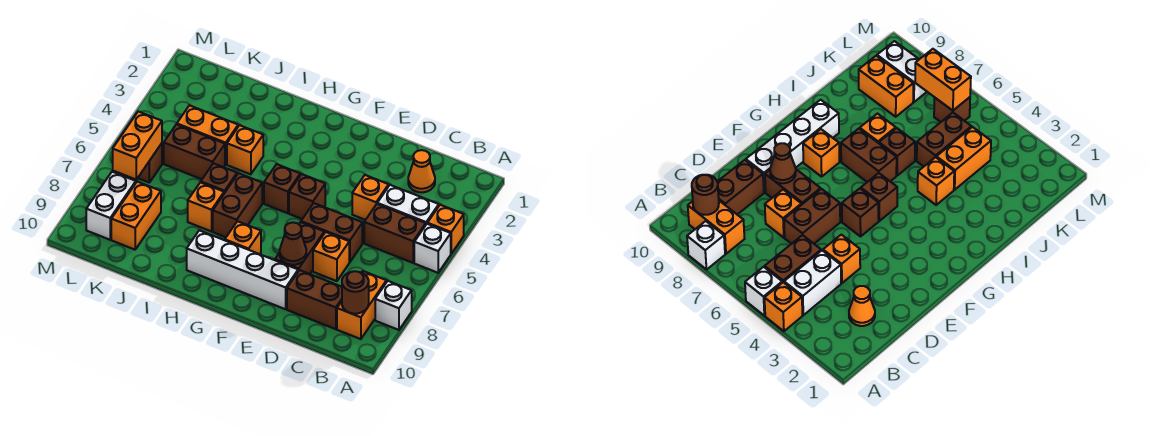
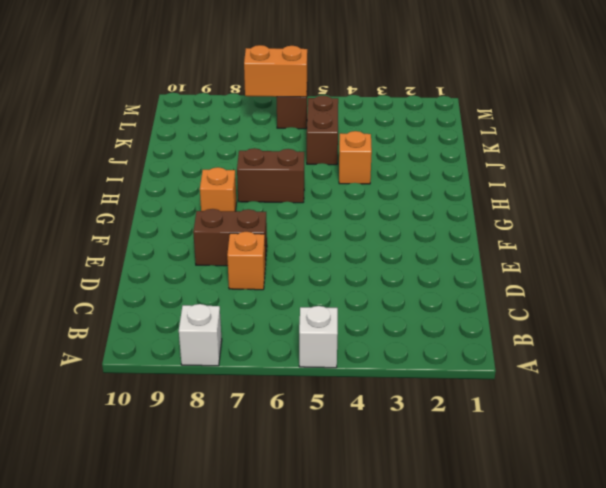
none -> orange 1x1 brick [427,205,464,254]
none -> white 1x2 brick [377,185,439,224]
none -> brown 1x2 brick [364,204,426,263]

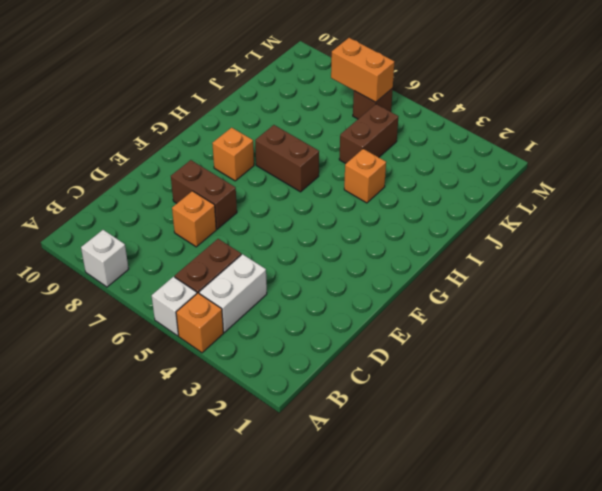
none -> orange 1x2 brick [337,271,386,339]
none -> orange 1x1 cone [408,150,435,192]
none -> brown 1x2 brick [287,270,342,329]

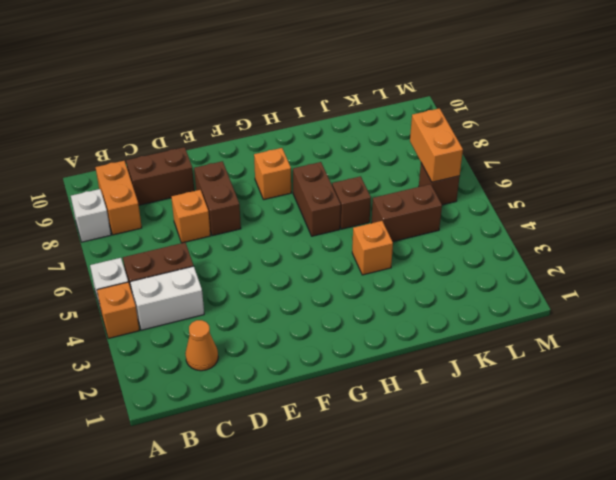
none -> orange 1x1 brick [352,175,389,220]
none -> brown 1x2 brick [301,203,362,262]
none -> white 1x4 brick [187,230,298,309]

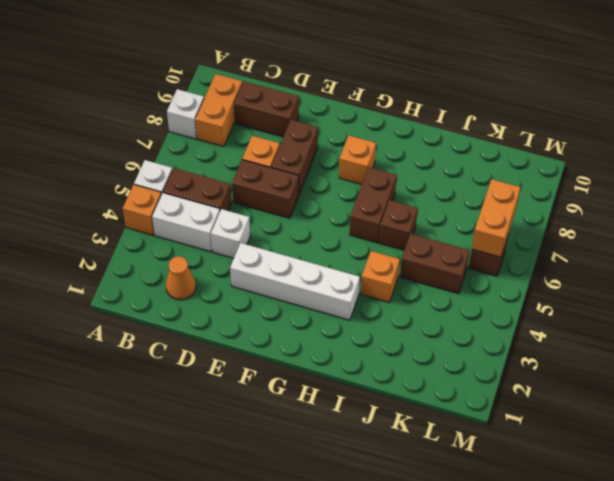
white 1x1 brick [211,209,250,258] -> orange 1x1 brick [352,175,389,220]
white 1x4 brick [230,243,360,320] -> white 1x4 brick moved to [187,230,298,309]
none -> brown 1x1 brick [289,174,325,219]
none -> brown 1x1 brick [264,164,300,213]
none -> orange 1x1 brick [188,182,224,231]

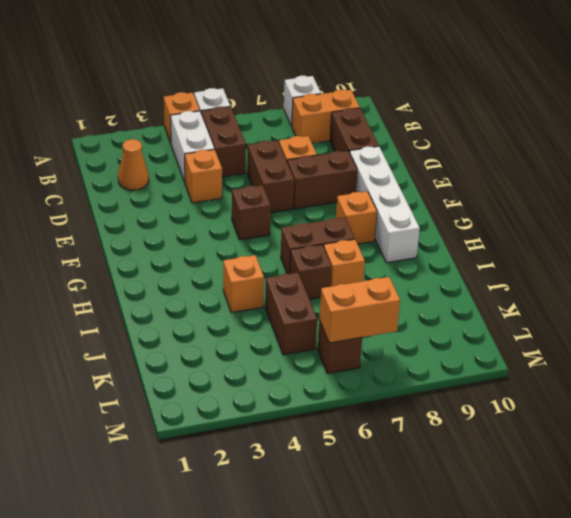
none -> brown 1x1 brick [264,164,300,213]
none -> orange 1x2 brick [177,105,238,164]
none -> orange 1x2 brick [111,182,161,250]

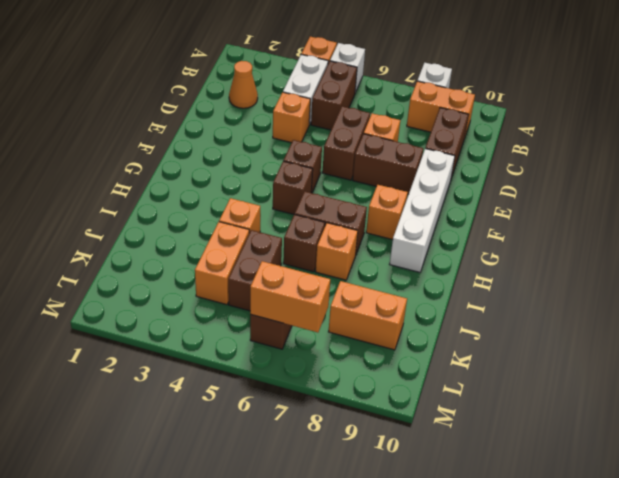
none -> white 1x2 brick [86,172,136,240]
none -> brown 1x1 round brick [342,271,369,314]
none -> brown 1x1 cone [280,222,306,265]

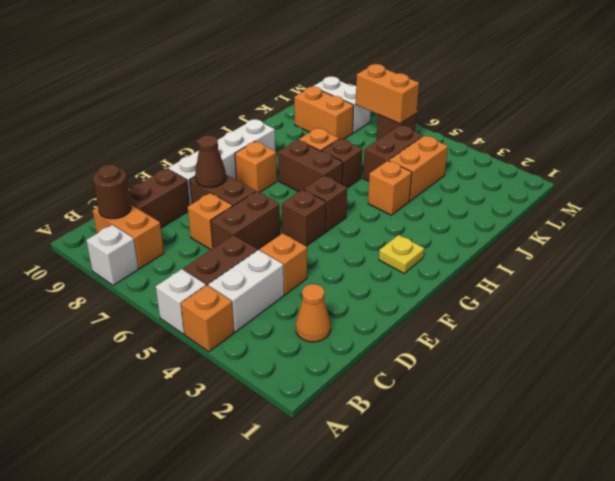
yellow 1x1 plate [379,235,424,273] -> none

